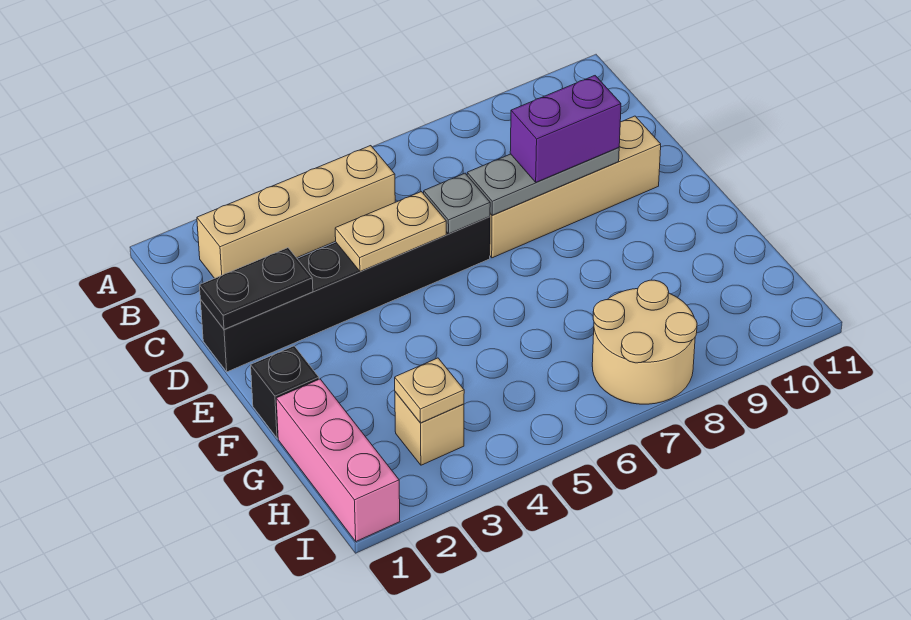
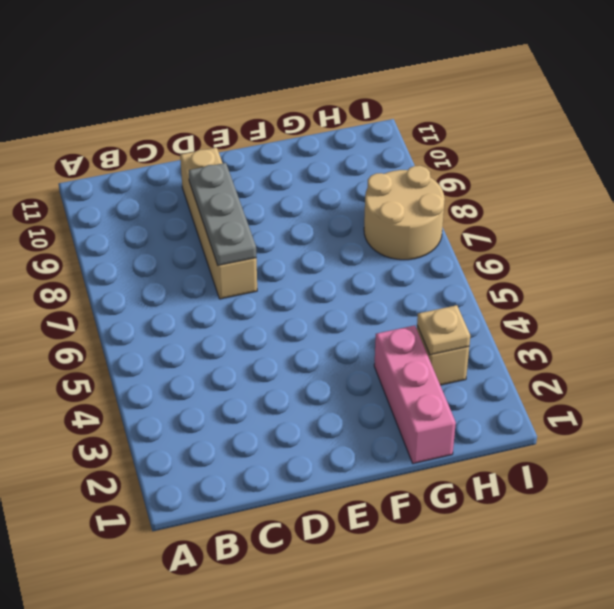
pink 1x3 brick [374,325,456,464] -> pink 1x3 brick turned to [276,379,400,541]
none -> tan 1x4 brick [197,146,395,278]
none -> black 1x6 brick [200,217,490,372]
none -> black 1x1 brick [251,346,319,438]

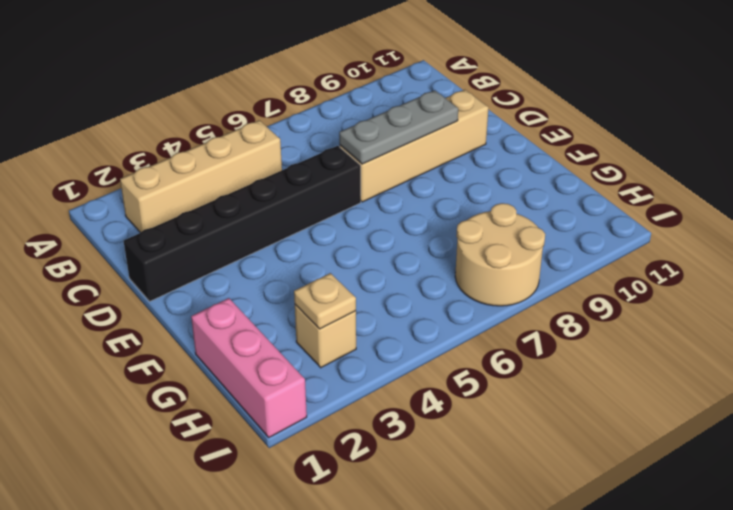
none -> black 1x1 brick [251,346,319,438]
none -> black 1x2 plate [199,248,313,329]
none -> tan 1x2 plate [335,192,446,272]

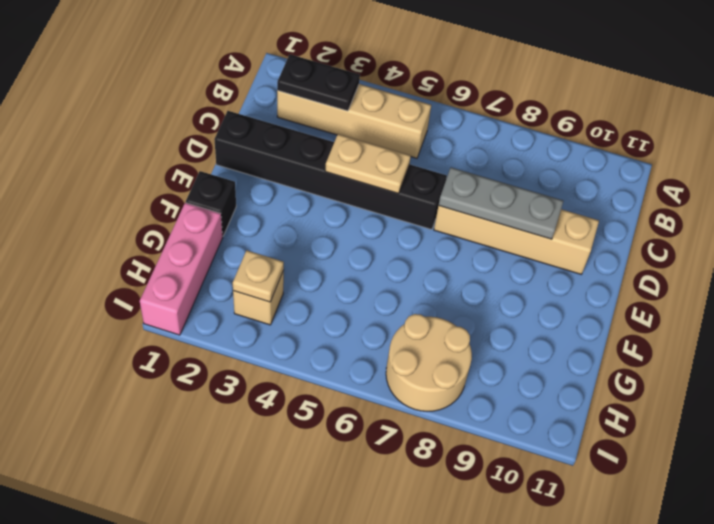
black 1x2 plate [277,54,360,111] -> black 1x2 plate moved to [199,248,313,329]
none -> grey 1x1 plate [424,173,490,234]
none -> purple 1x2 brick [510,76,621,182]

